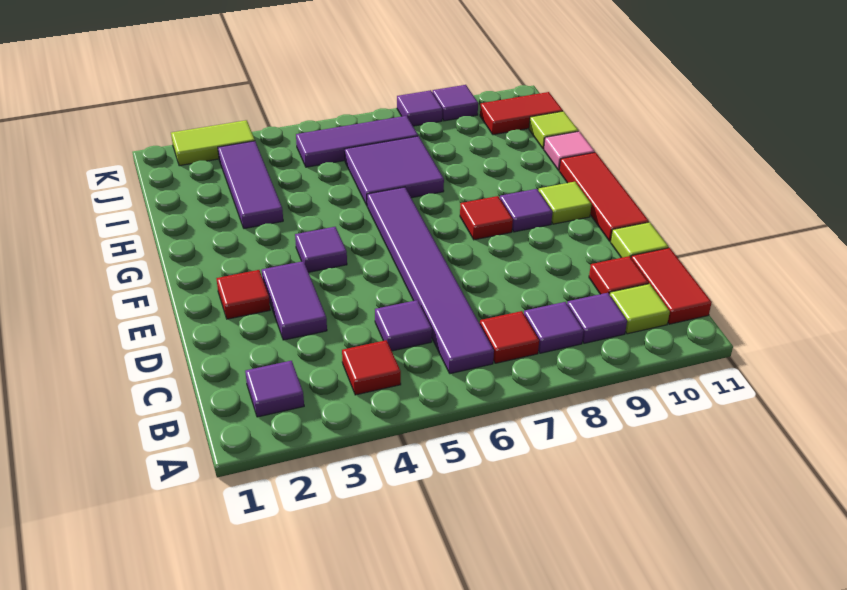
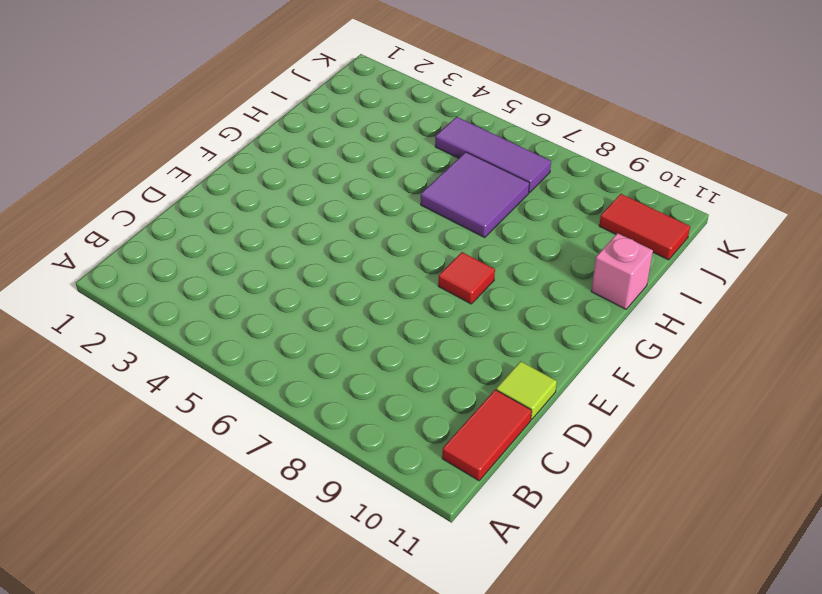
pink 1x1 brick [591,233,653,309] -> pink 1x1 tile [544,131,595,170]
none -> purple 1x1 tile [245,361,304,417]
none -> red 1x1 tile [342,340,401,395]
none -> purple 1x6 tile [367,187,494,374]

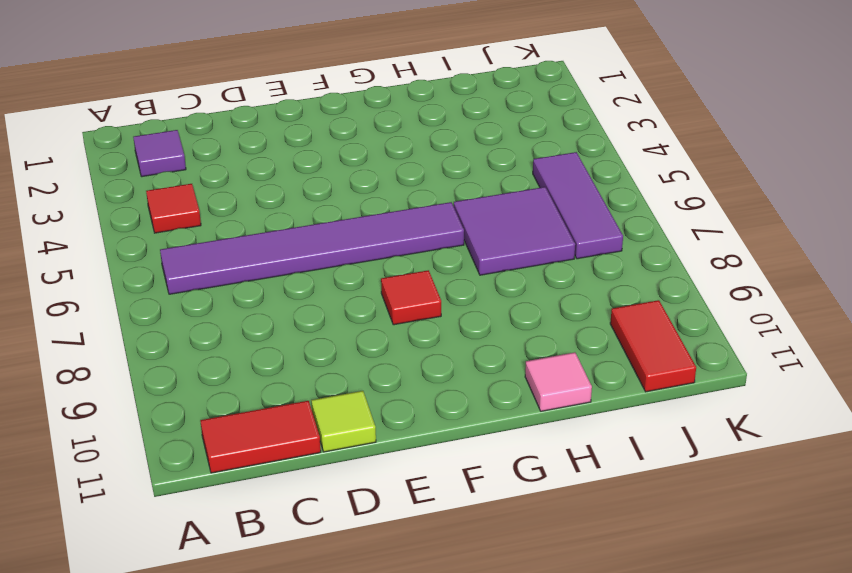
none -> red 1x1 tile [480,311,539,363]
none -> purple 1x1 tile [524,302,584,353]
none -> purple 1x1 tile [567,293,627,343]

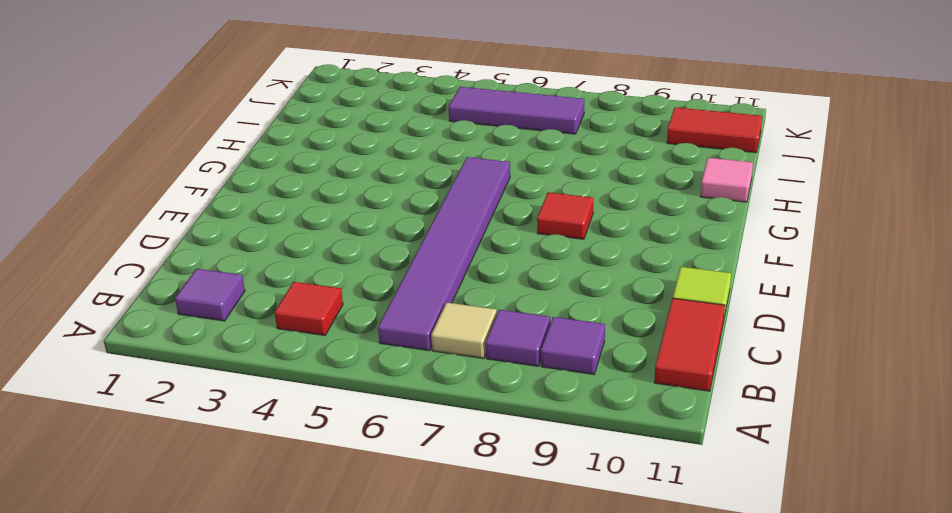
tan 1x1 tile [431,302,497,359] -> red 1x1 tile [480,311,539,363]
none -> lime 1x1 tile [610,284,670,334]
none -> purple 1x1 tile [375,300,432,351]
none -> red 1x1 tile [589,256,649,295]

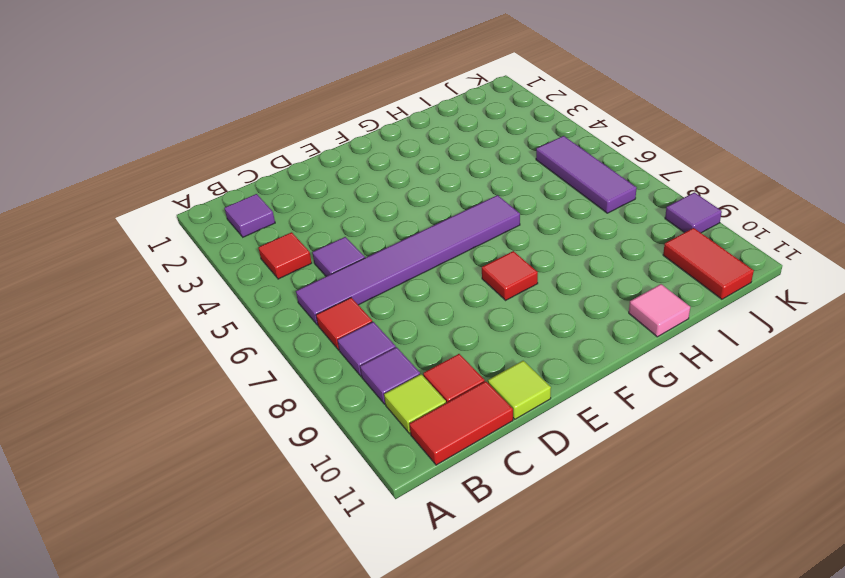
none -> purple 1x2 tile [262,261,327,340]
none -> red 1x1 tile [216,270,270,319]
none -> red 1x3 tile [559,152,649,241]

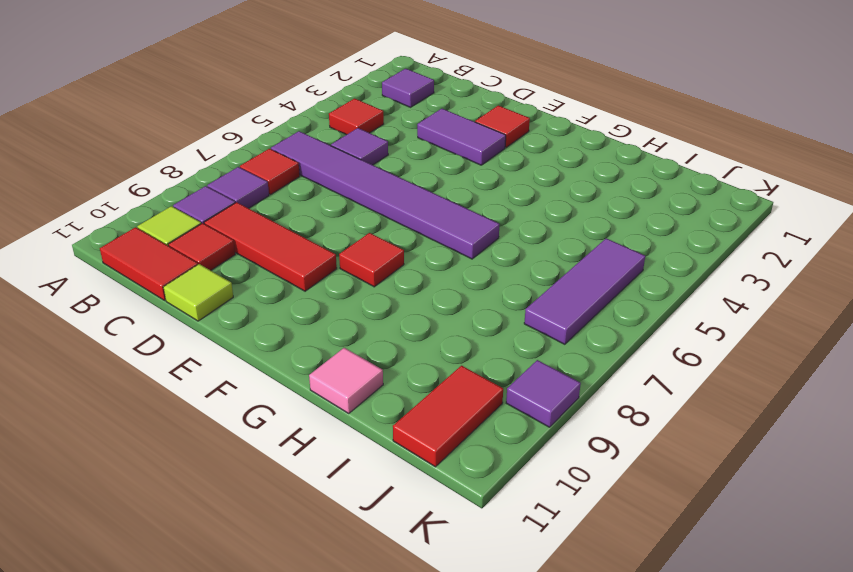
red 1x3 tile [204,202,337,291] -> red 1x3 tile moved to [559,152,649,241]
none -> purple 1x1 tile [295,227,347,272]
none -> purple 1x1 tile [500,189,552,232]
none -> lime 1x1 tile [539,182,592,224]

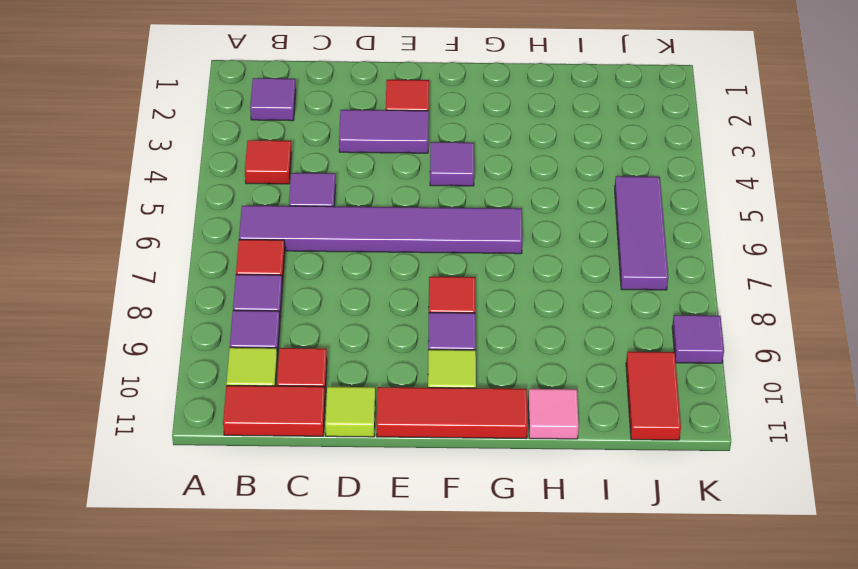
none -> purple 1x3 tile [218,141,283,229]
none -> purple 2x2 tile [345,136,444,205]
none -> lime 1x1 tile [529,111,578,149]

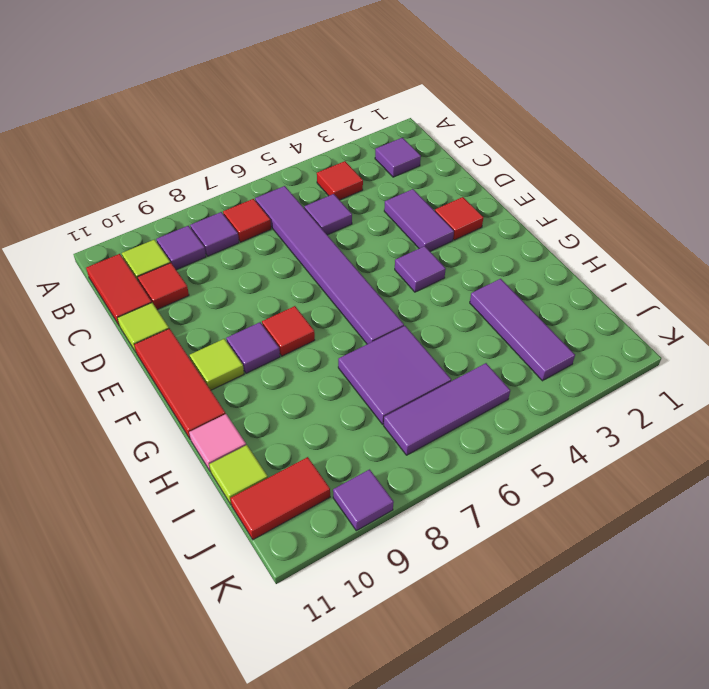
none -> lime 1x2 tile [171,120,255,166]
none -> purple 1x1 tile [397,90,442,126]

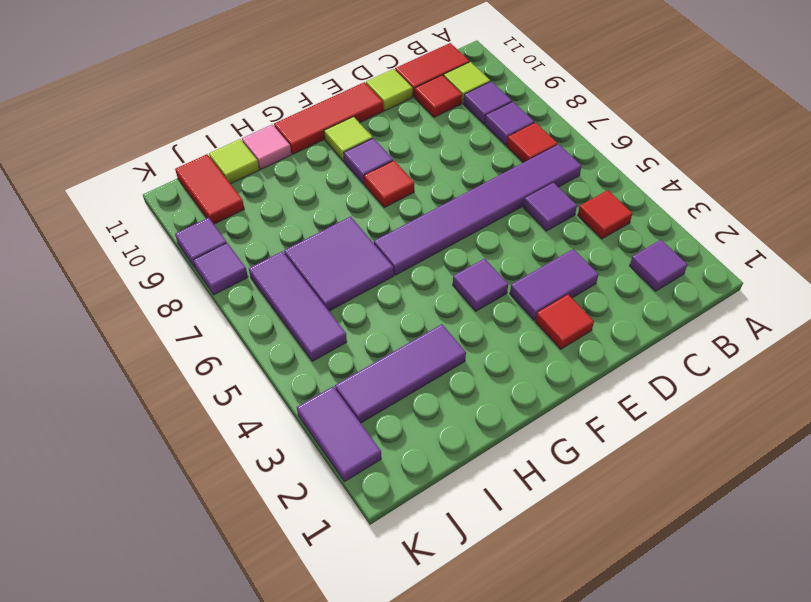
purple 1x2 tile [297,387,381,482] -> lime 1x2 tile [171,120,255,166]

